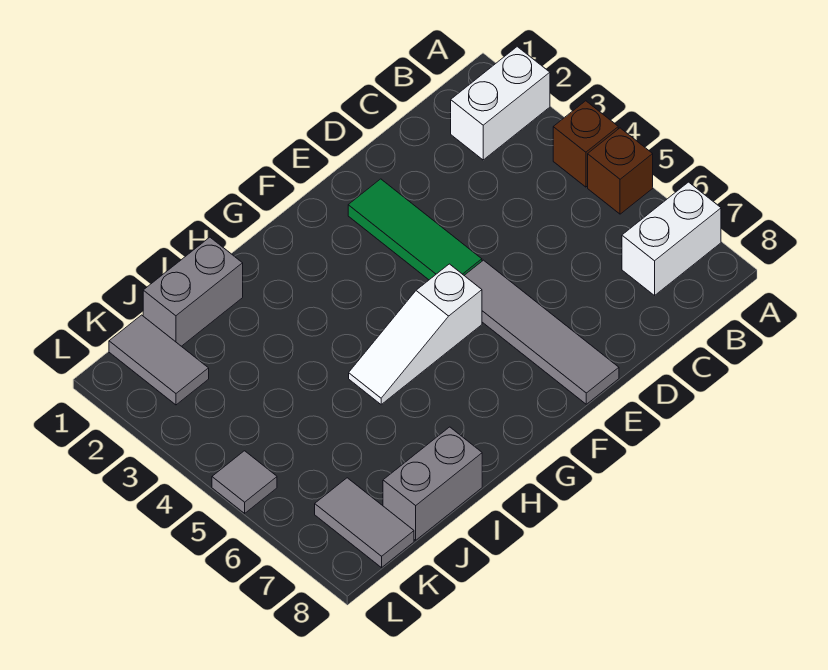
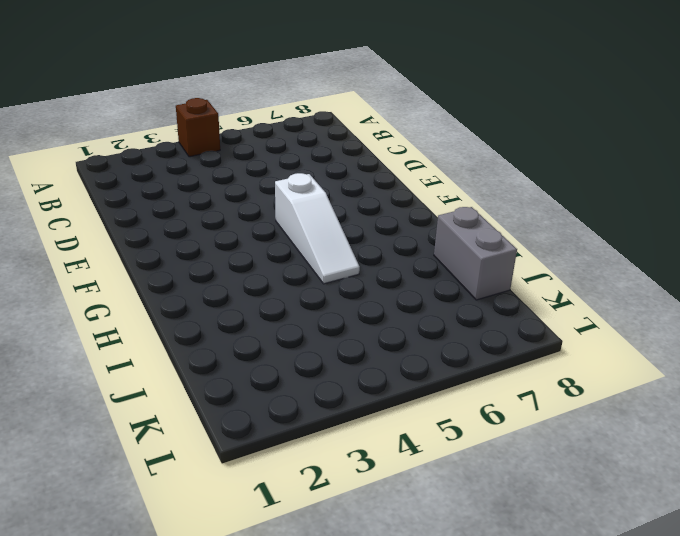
none -> white 1x2 brick [451,47,550,160]
none -> brown 1x1 brick [588,128,653,214]
none -> white 1x2 brick [622,182,721,296]

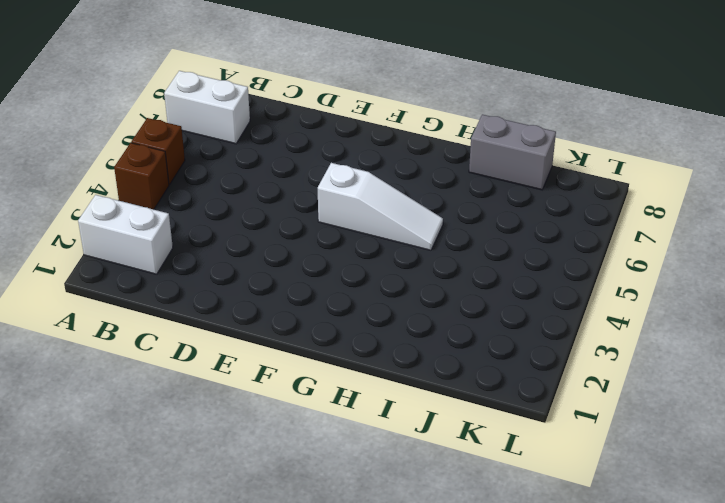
none -> green 1x3 tile [348,179,482,280]
none -> grey 1x4 tile [464,260,619,404]
none -> grey 1x2 brick [143,237,243,346]

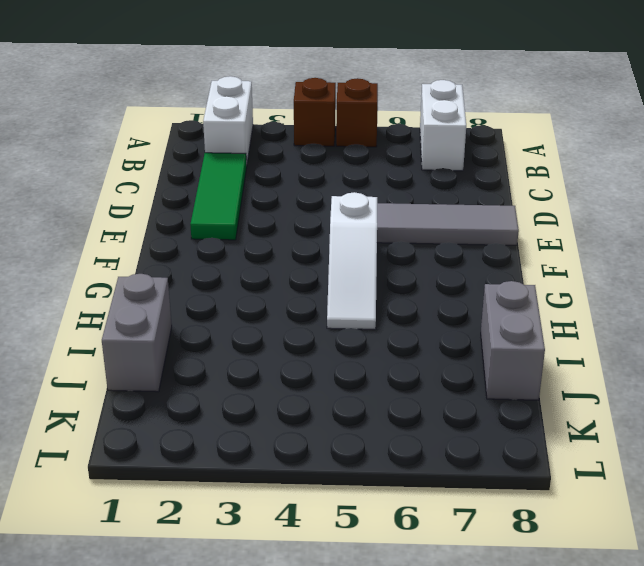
green 1x3 tile [190,153,247,240] -> green 1x3 tile turned to [348,179,482,280]
none -> grey 1x2 tile [109,315,209,405]
none -> grey 1x2 tile [315,478,414,568]
none -> grey 1x1 tile [212,451,277,513]

